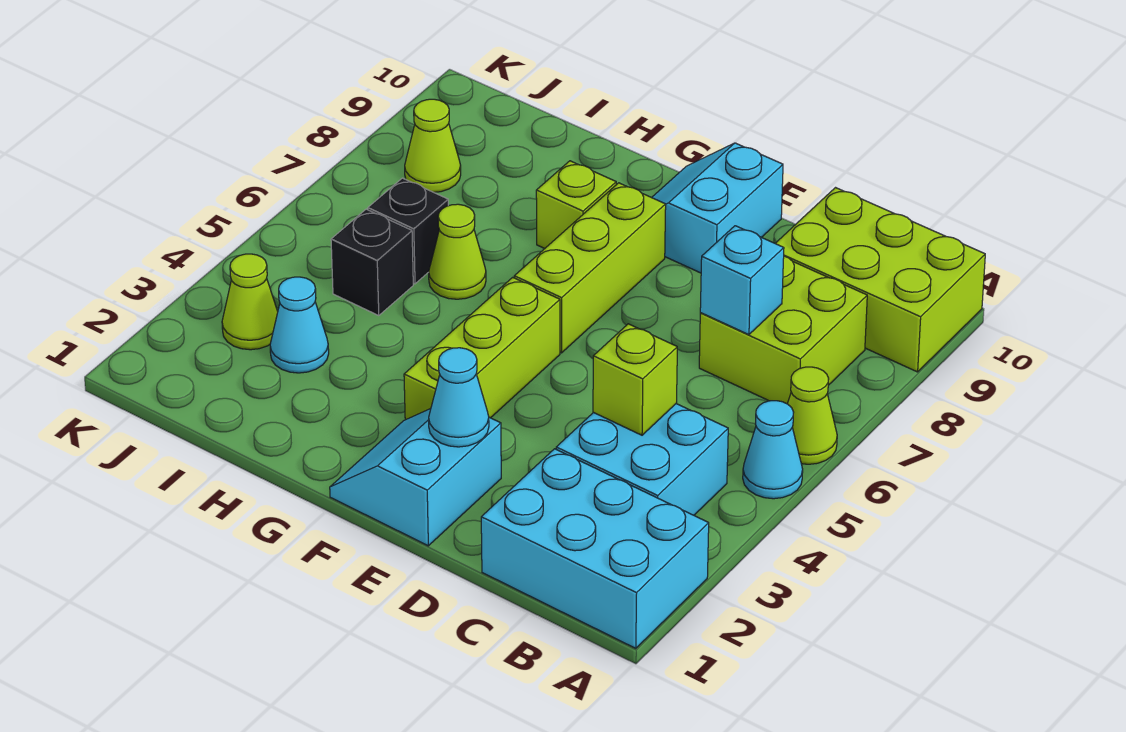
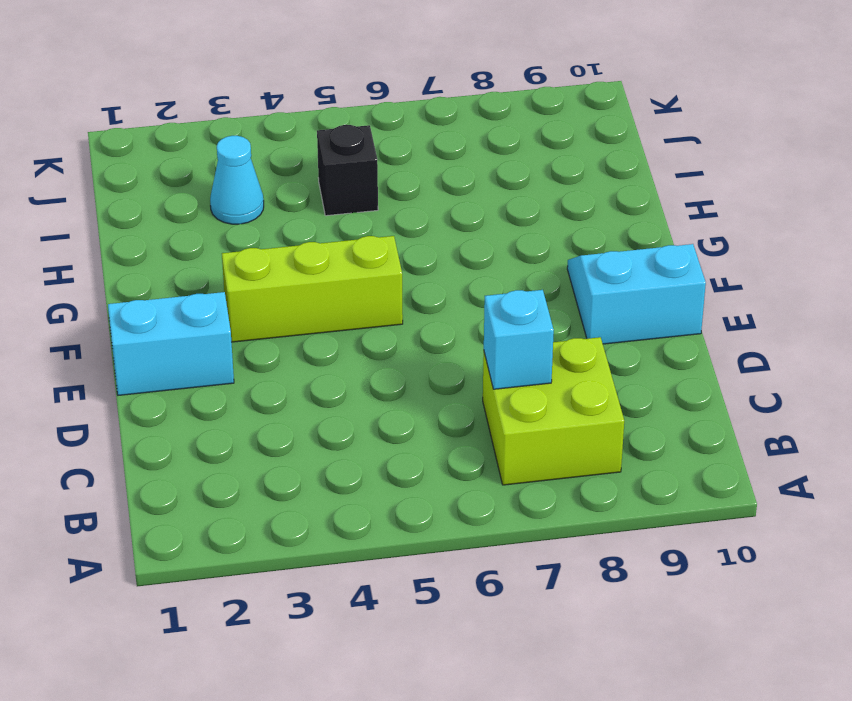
none -> cyan 2x3 brick [481,449,709,648]
none -> cyan 1x1 cone [743,401,803,499]
none -> lime 1x1 cone [788,367,837,464]

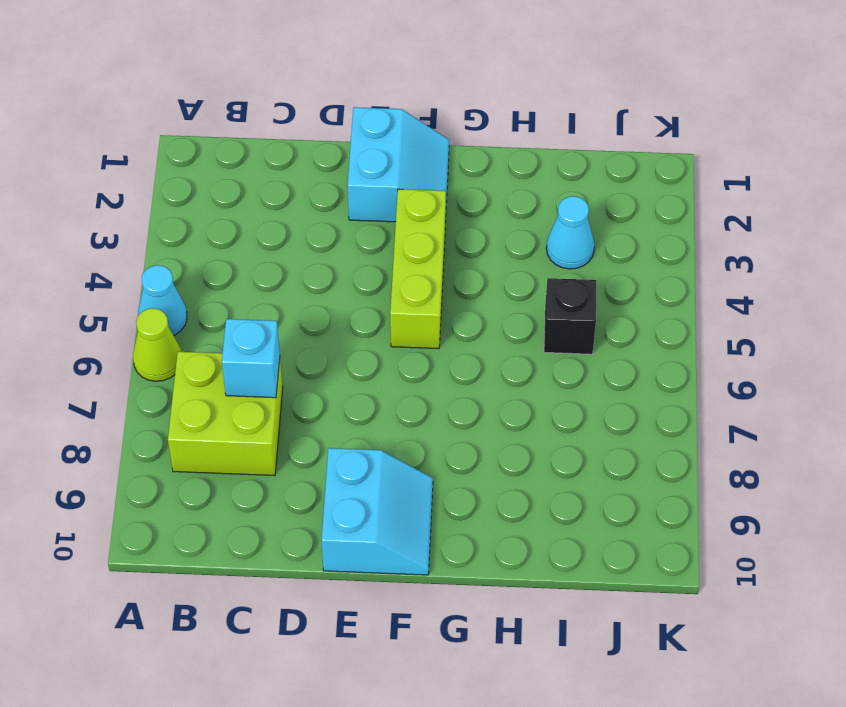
none -> cyan 2x3 brick [481,449,709,648]
none -> lime 2x3 brick [775,188,985,372]
none -> cyan 2x2 brick [556,404,728,515]

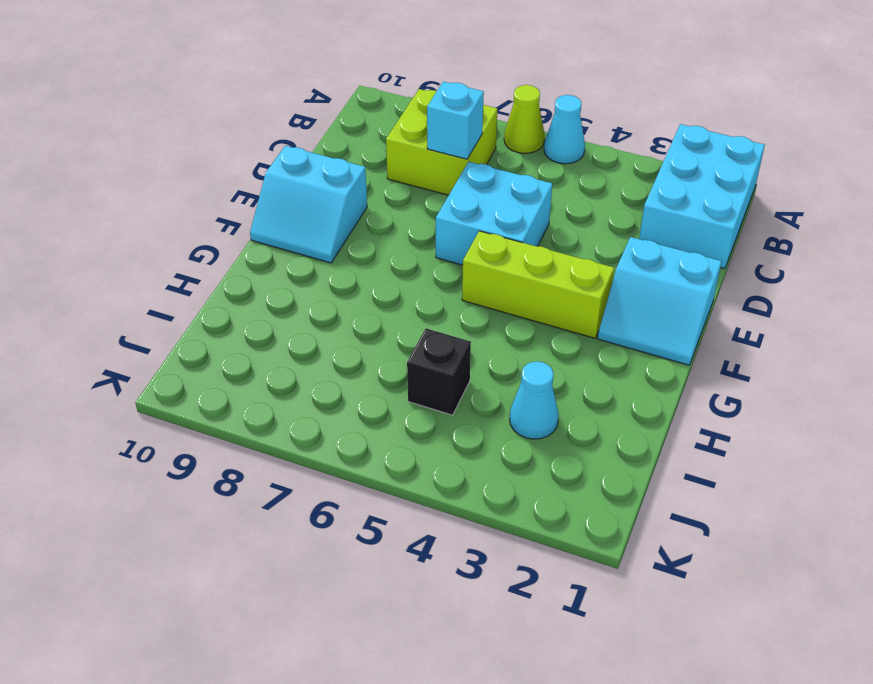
cyan 2x2 brick [436,162,552,265] -> cyan 2x2 brick moved to [556,404,728,515]
none -> lime 2x3 brick [775,188,985,372]
none -> lime 1x3 brick [514,183,666,353]
none -> lime 1x1 brick [536,161,616,248]

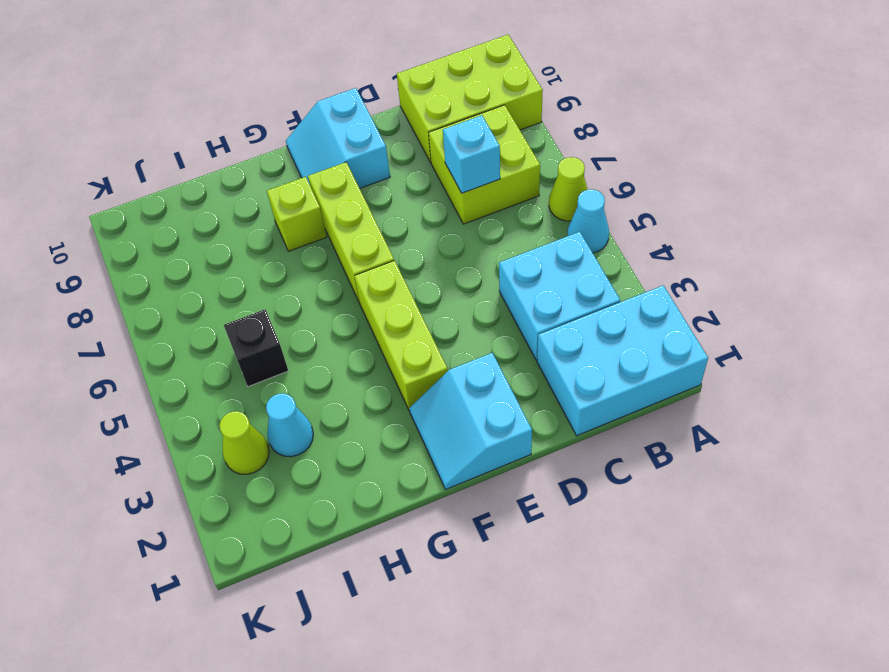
none -> lime 1x1 cone [429,204,486,299]
none -> black 1x1 brick [368,178,448,284]
none -> lime 1x1 cone [405,99,461,192]

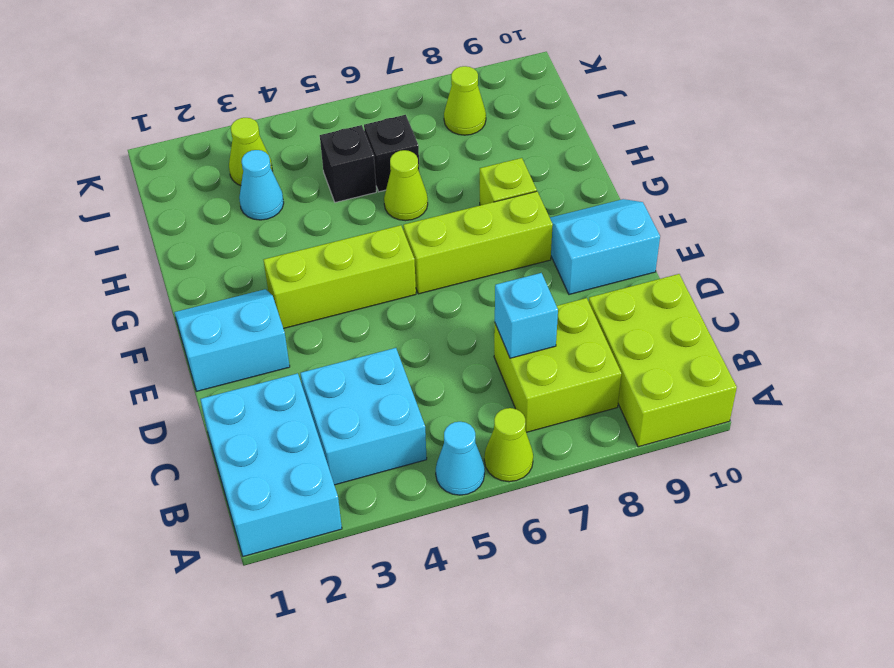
none -> lime 1x1 brick [593,324,677,435]
none -> cyan 1x1 cone [429,348,489,447]

